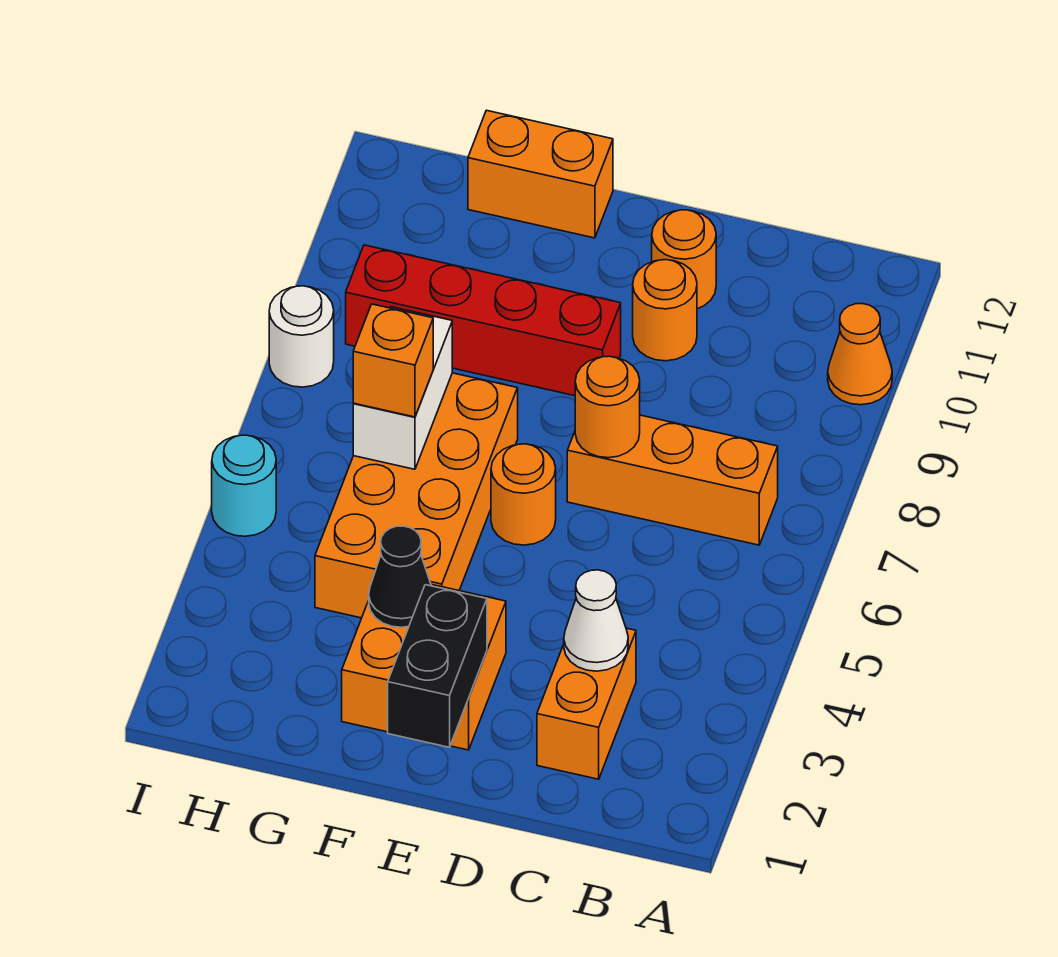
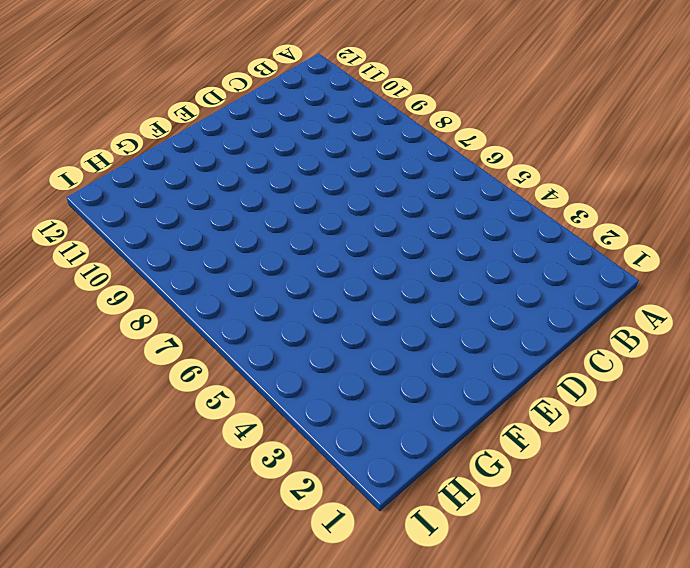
none -> orange 1x1 cone [828,304,892,405]
none -> orange 1x3 brick [567,415,778,545]
none -> orange 1x2 brick [537,628,636,779]

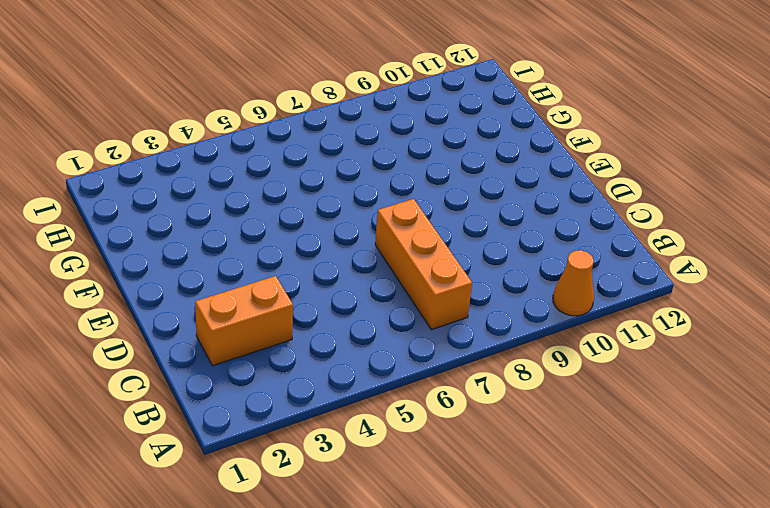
none -> orange 1x1 round brick [633,260,697,361]
none -> orange 1x1 round brick [652,210,716,309]
none -> orange 2x2 brick [342,584,506,750]

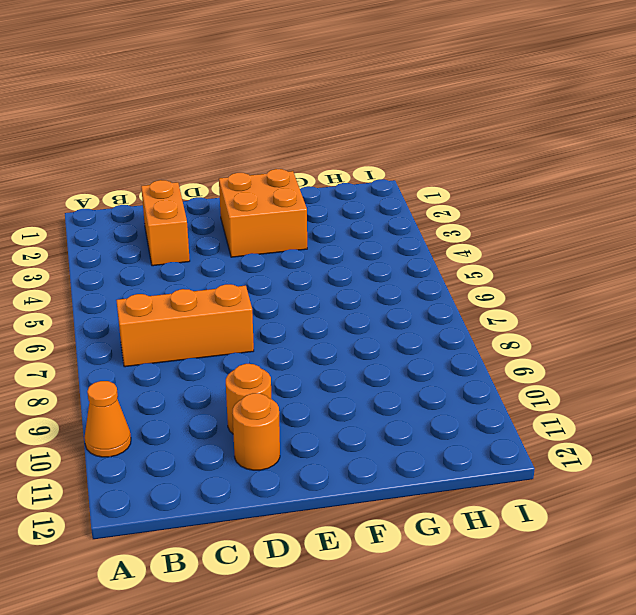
none -> orange 1x1 round brick [491,444,556,545]
none -> red 1x4 brick [346,245,621,396]
none -> orange 2x4 brick [315,373,518,618]

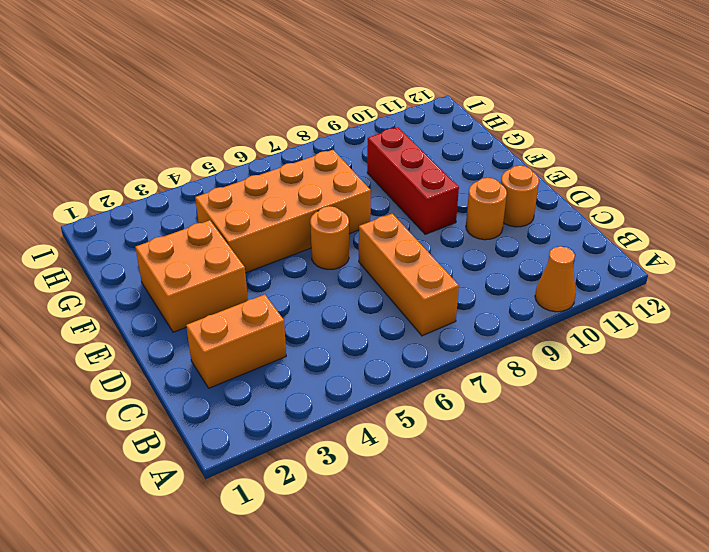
red 1x3 brick [367,127,459,234] -> red 1x4 brick [346,245,621,396]
none -> orange 1x2 brick [468,110,613,238]
none -> cyan 1x1 round brick [212,435,276,536]
none -> white 1x1 round brick [269,286,334,387]

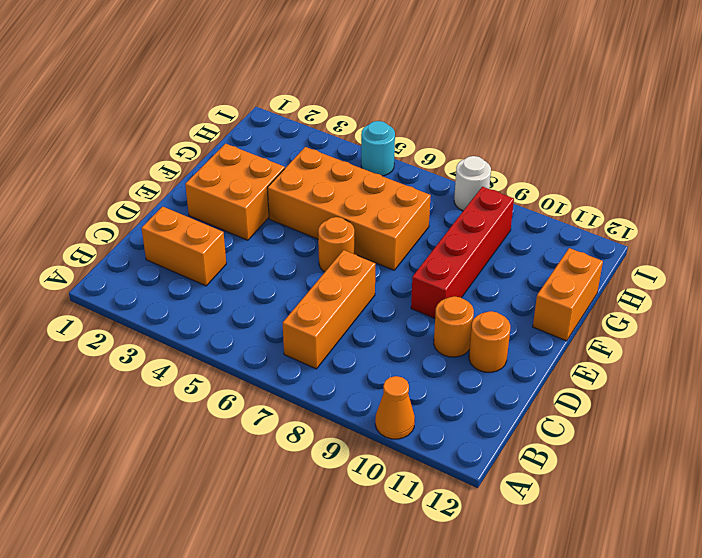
none -> white 1x1 cone [564,570,628,671]
none -> orange 1x1 round brick [575,356,640,458]
none -> black 1x2 brick [388,585,487,747]

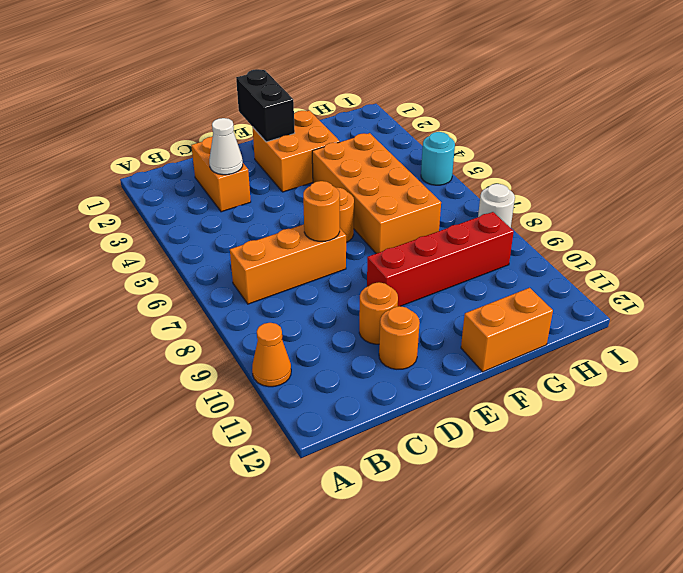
none -> black 1x1 cone [369,526,431,627]
none -> white 1x2 brick [353,307,452,469]
none -> orange 1x1 brick [353,304,433,417]

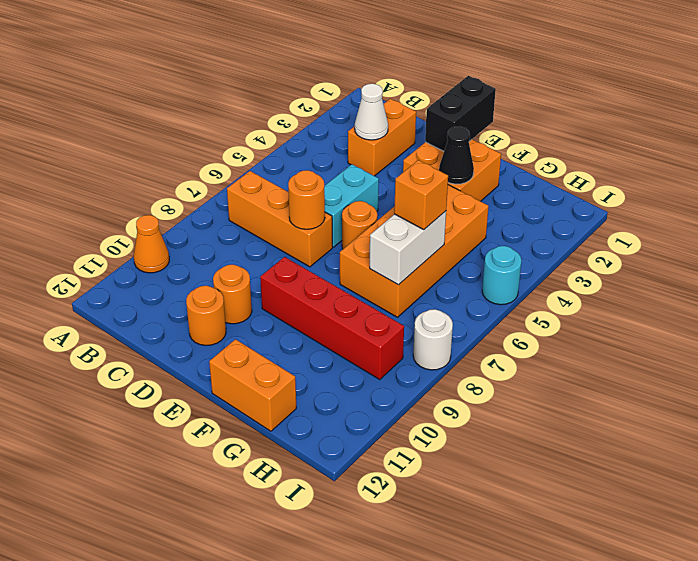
cyan 1x2 brick [324,164,379,247] -> none

